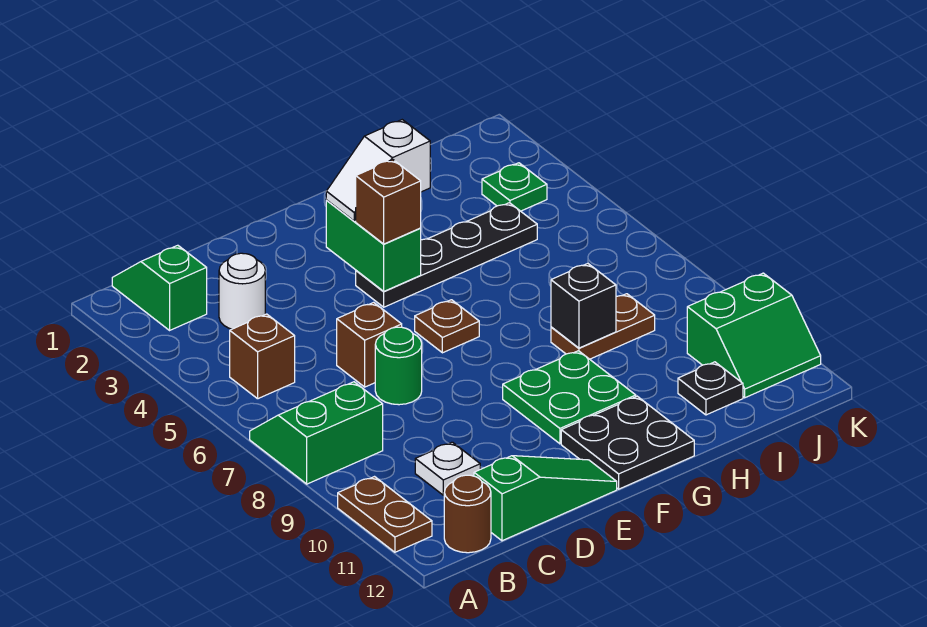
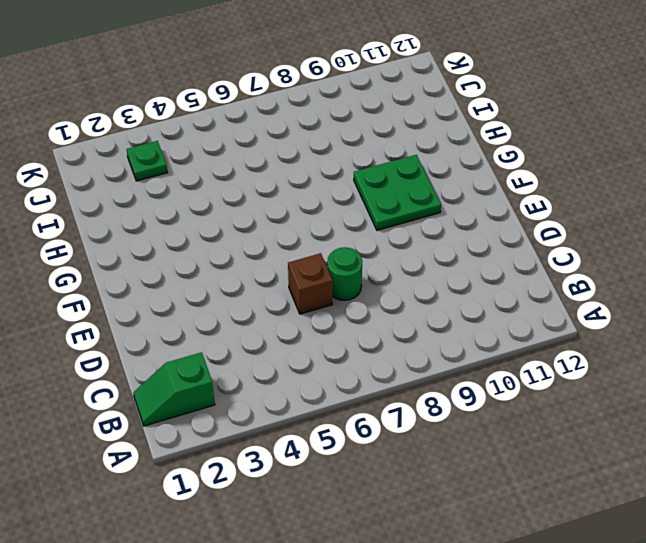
none -> green 2x2 slope [250,382,383,484]
none -> brown 1x2 plate [338,477,432,552]
none -> brown 1x1 brick [230,314,295,399]

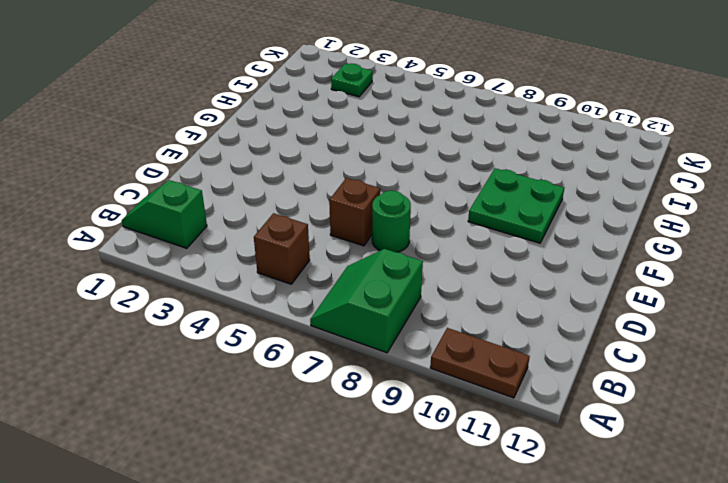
none -> brown 1x1 round brick [444,475,491,553]
none -> white 1x1 round brick [219,253,265,329]
none -> white 1x1 plate [415,442,480,495]

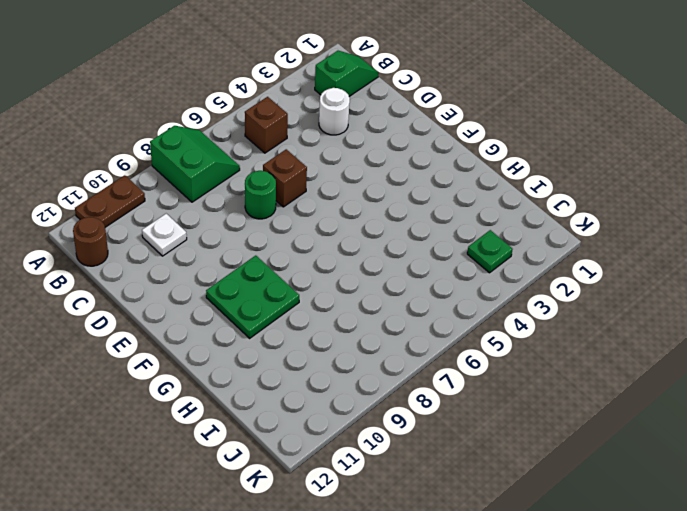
none -> green 1x3 slope [474,456,617,541]
none -> black 1x4 plate [356,203,537,307]
none -> brown 1x1 plate [415,300,479,353]

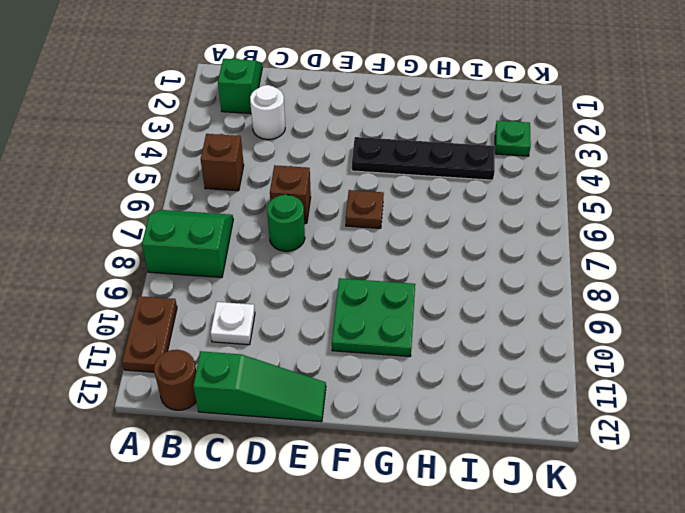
none -> black 2x2 plate [561,396,694,489]
none -> brown 1x2 plate [551,294,655,359]
none -> black 1x1 plate [678,362,743,415]

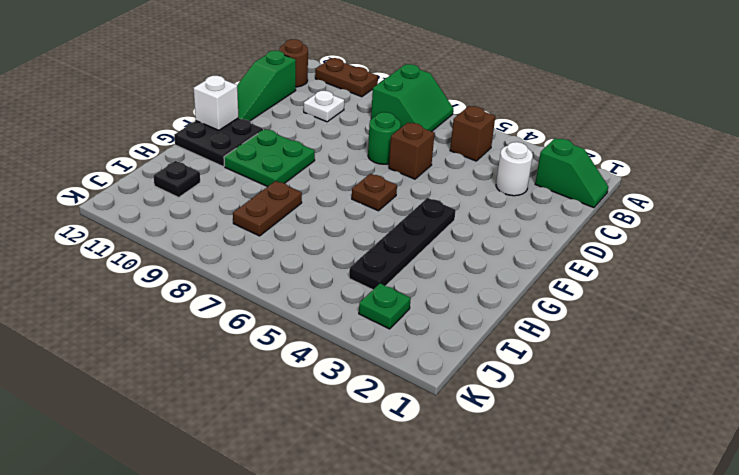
white 1x1 brick [194,76,238,130] -> none
none -> green 2x2 slope [687,273,821,398]
none -> green 1x2 brick [326,201,421,291]
none -> black 1x1 brick [551,264,616,348]

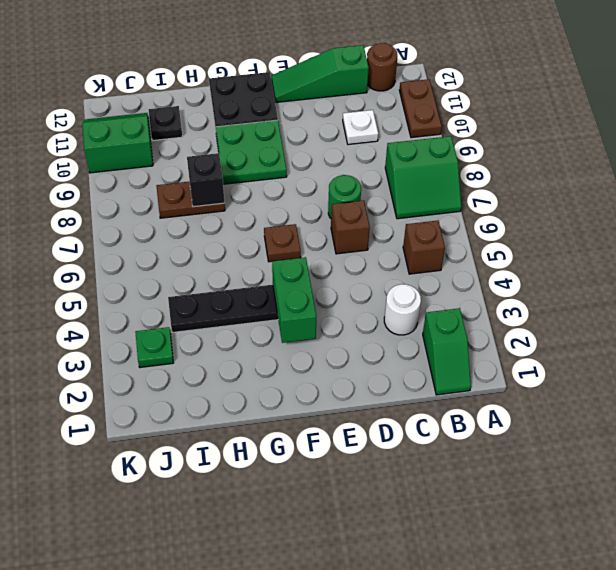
none -> white 1x2 slope [326,120,430,221]
none -> brown 1x1 brick [356,159,421,244]

